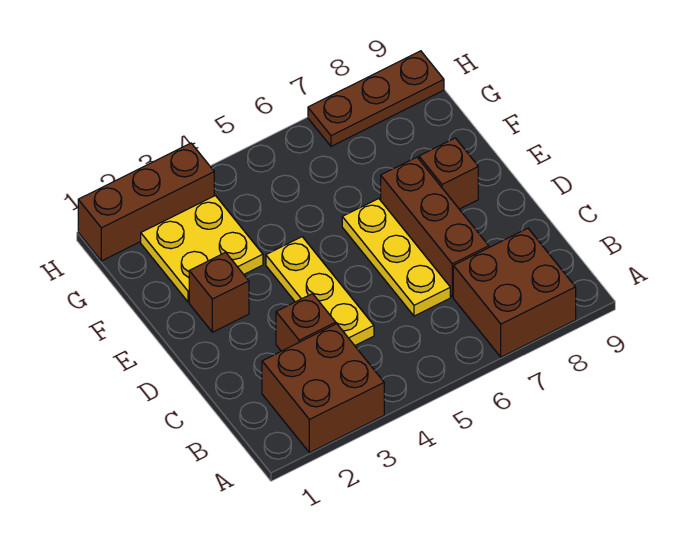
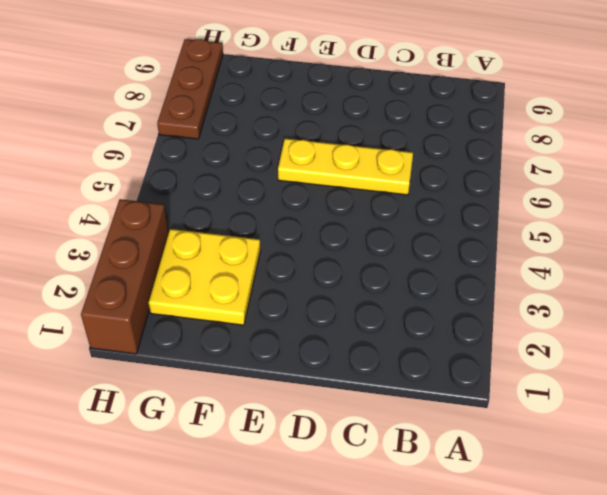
none -> brown 2x2 brick [262,324,384,453]
none -> brown 2x2 brick [453,228,576,357]

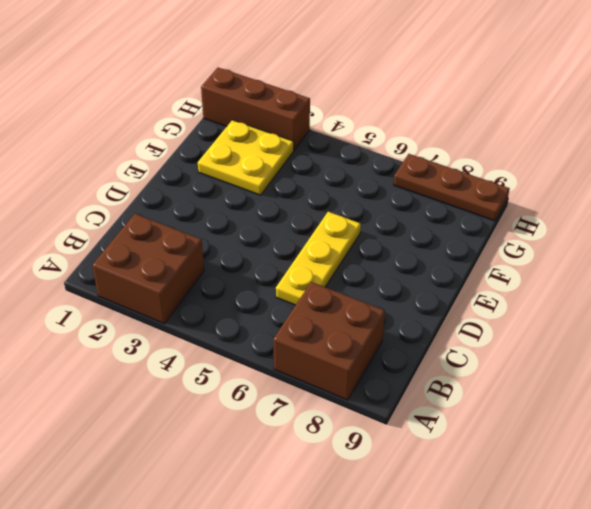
none -> brown 1x1 brick [276,294,336,351]
none -> yellow 1x3 plate [266,237,374,346]

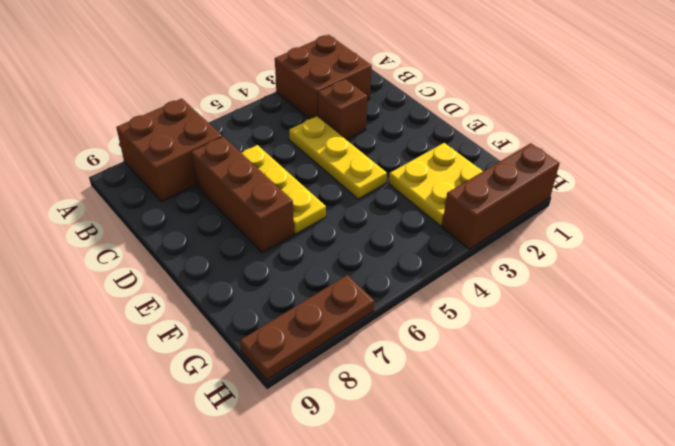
none -> brown 1x1 brick [189,252,249,332]
none -> brown 1x1 brick [419,138,478,209]

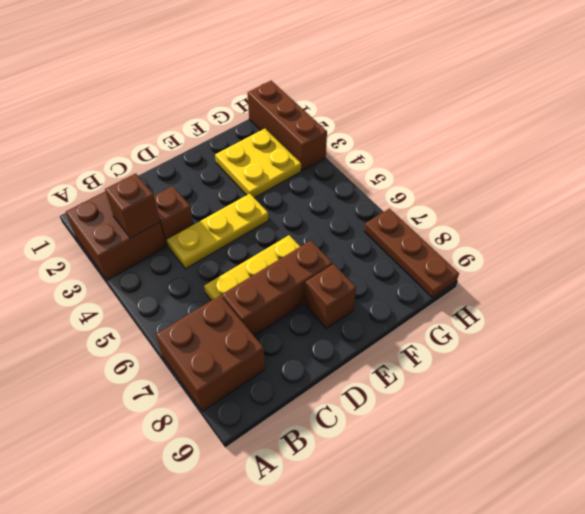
brown 1x1 brick [105,173,160,238] -> brown 1x1 brick moved to [189,252,249,332]

